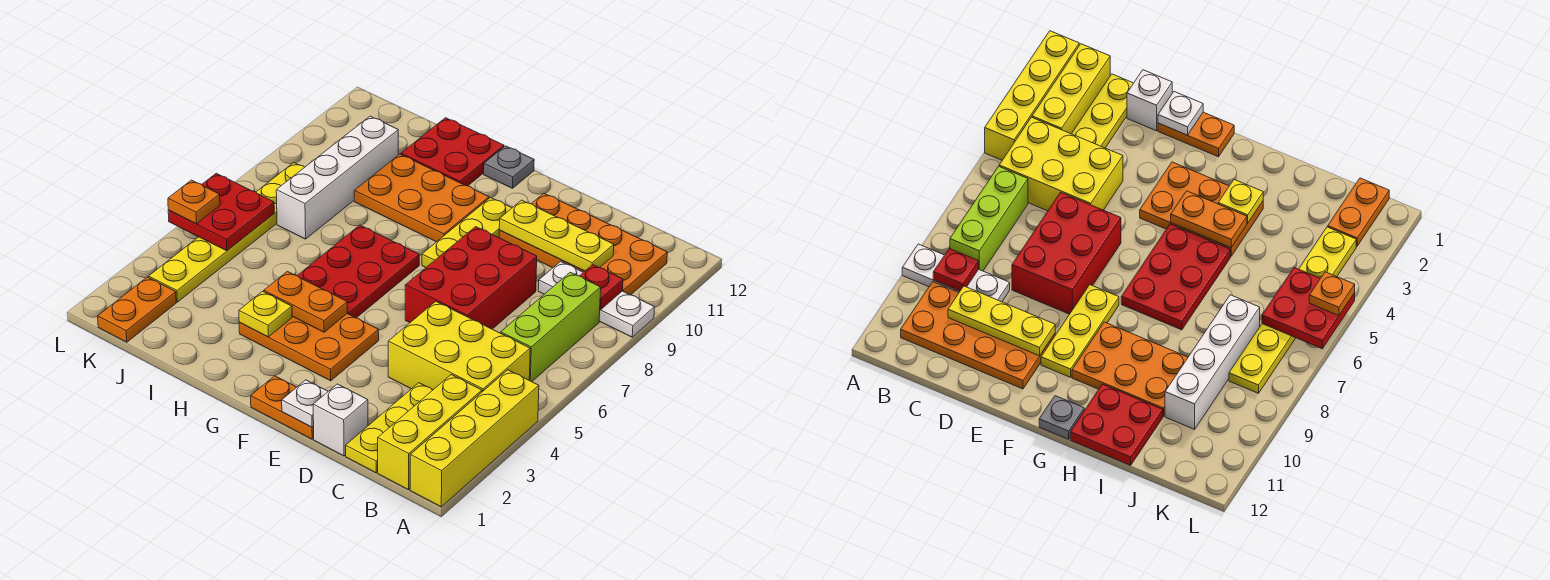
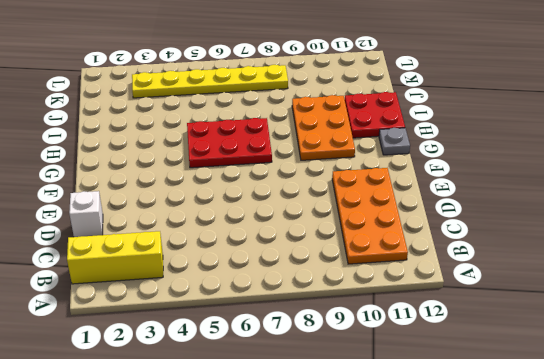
none -> yellow 1x4 brick [410,370,539,507]
none -> white 1x3 plate [538,261,655,337]
none -> yellow 2x3 brick [388,302,530,392]

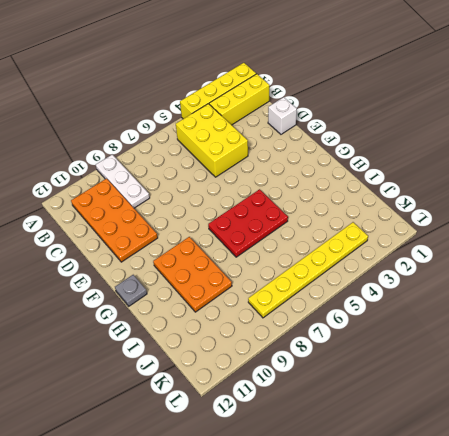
none -> lime 1x3 brick [501,272,601,382]
none -> yellow 1x3 plate [346,383,432,473]
none -> red 2x3 brick [405,227,537,329]

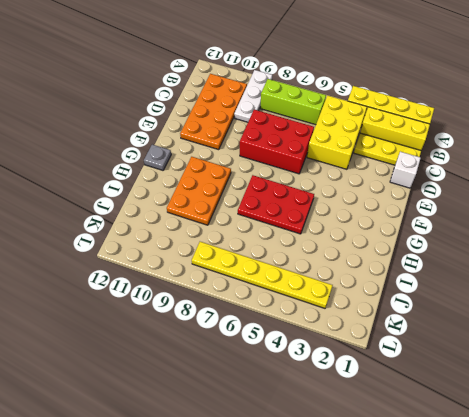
none -> orange 1x2 plate [251,376,314,439]
none -> orange 2x3 plate [239,314,379,381]
none -> yellow 1x3 plate [422,198,512,267]

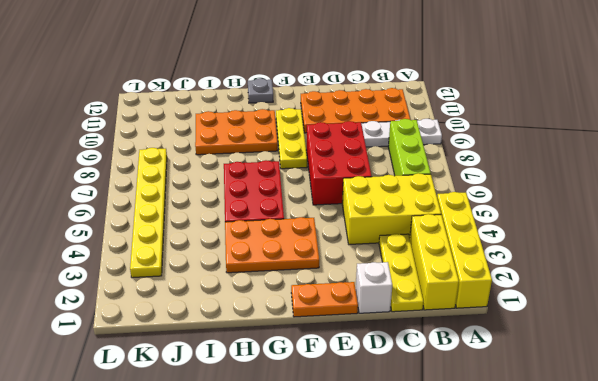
none -> red 2x2 plate [401,118,504,186]
none -> white 1x4 brick [276,116,398,239]
none -> orange 1x2 plate [98,277,176,342]

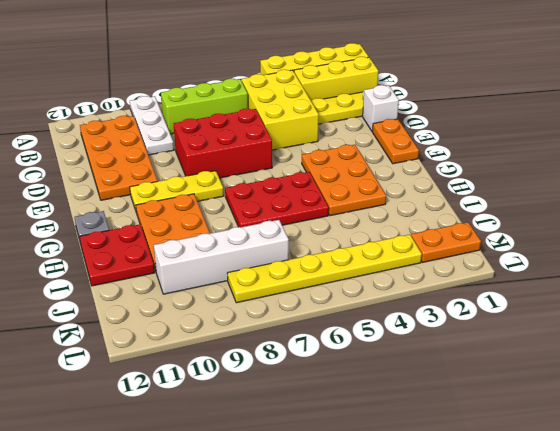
none -> red 1x1 plate [580,265,623,309]
none -> yellow 1x3 plate [499,200,614,271]
none -> white 1x1 plate [282,380,328,427]

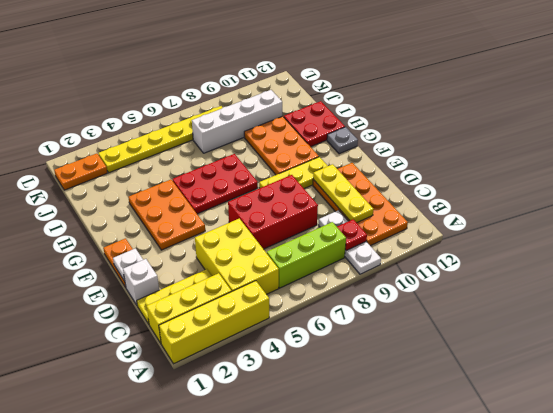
none -> orange 1x2 plate [264,271,347,332]
none -> yellow 1x1 plate [239,291,292,337]
none -> red 2x2 plate [168,173,274,251]

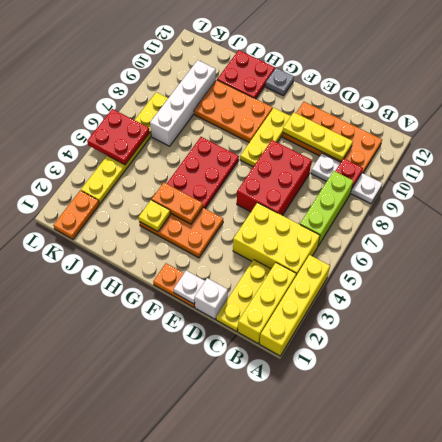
none -> orange 1x1 plate [168,180,220,224]

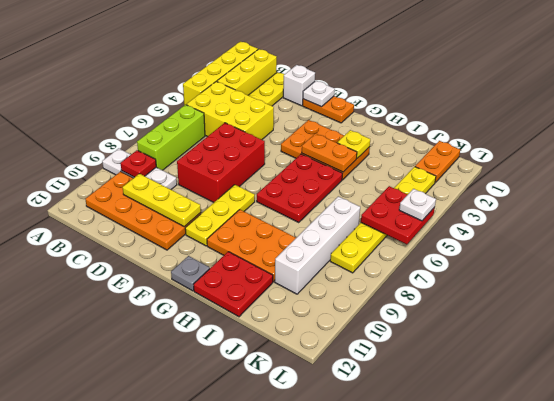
white 1x1 plate [399,189,436,221] -> orange 1x1 plate [168,180,220,224]

